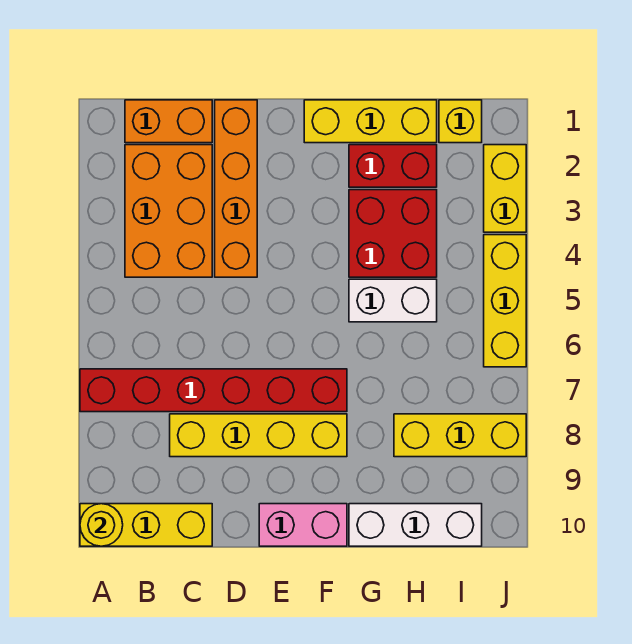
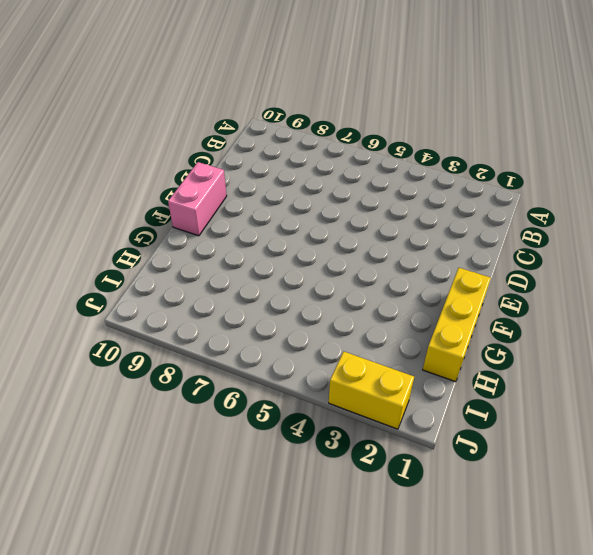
none -> red 1x6 brick [80,369,347,412]
none -> yellow 1x3 brick [80,504,212,546]
none -> orange 1x2 brick [125,100,212,143]

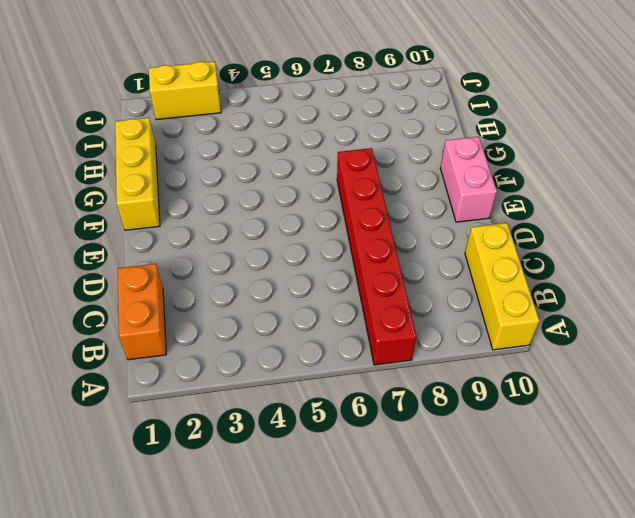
none -> orange 2x3 brick [125,145,212,277]
none -> yellow 1x4 brick [170,414,347,457]
none -> orange 1x4 brick [215,100,257,277]

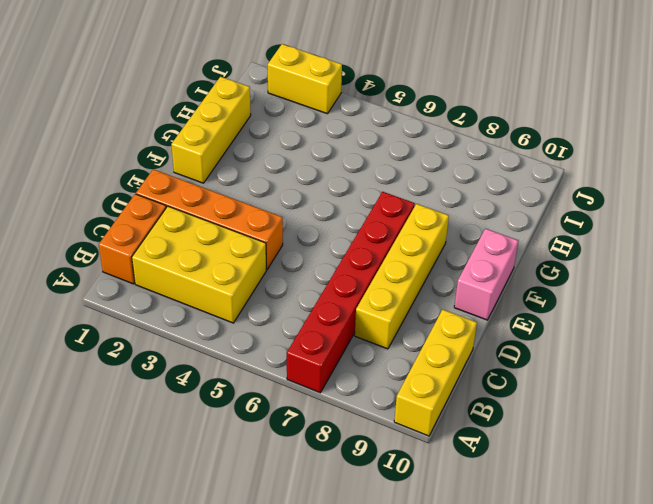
yellow 2x3 brick [132,206,267,323] -> orange 2x3 brick [125,145,212,277]
none -> red 1x2 brick [349,145,437,187]
none -> red 2x2 brick [349,190,437,277]
none -> white 1x2 brick [349,279,437,322]

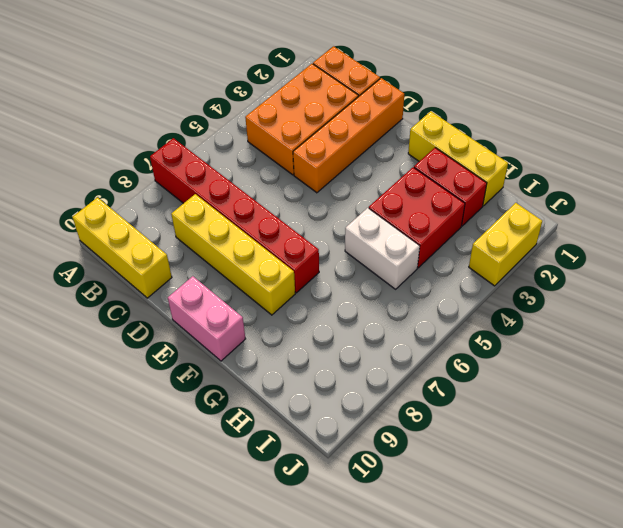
none -> white 1x3 brick [349,504,482,546]
none -> yellow 1x3 brick [394,414,526,457]
none -> yellow 1x1 brick [439,100,482,143]

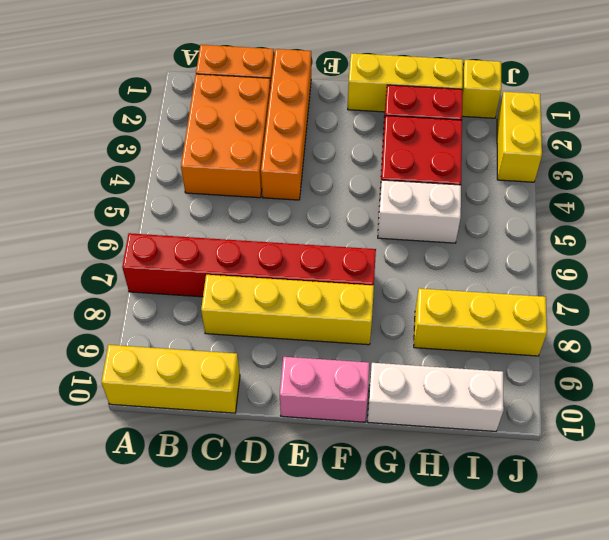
none -> yellow 1x3 brick [484,235,526,367]
none -> yellow 1x1 round brick [80,504,123,546]

